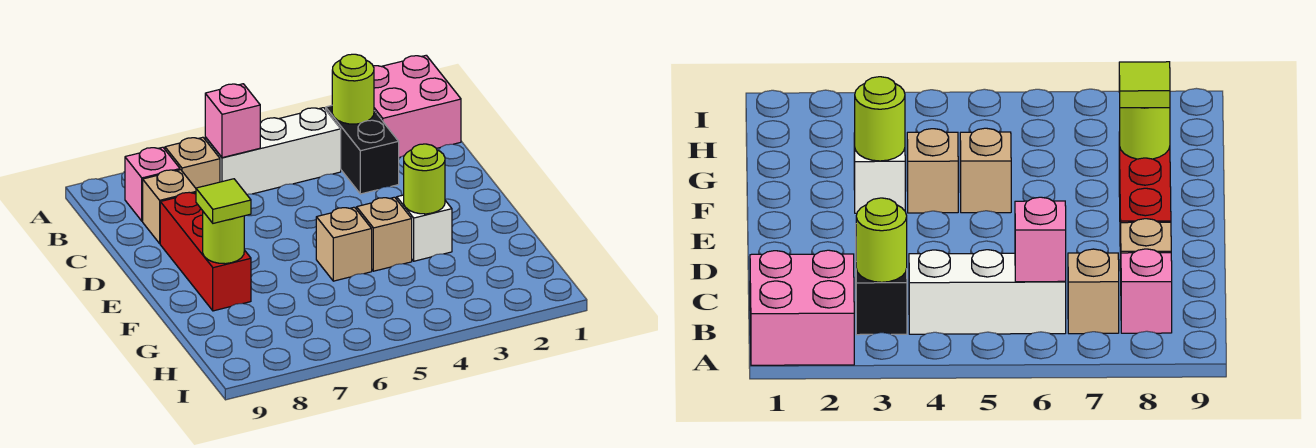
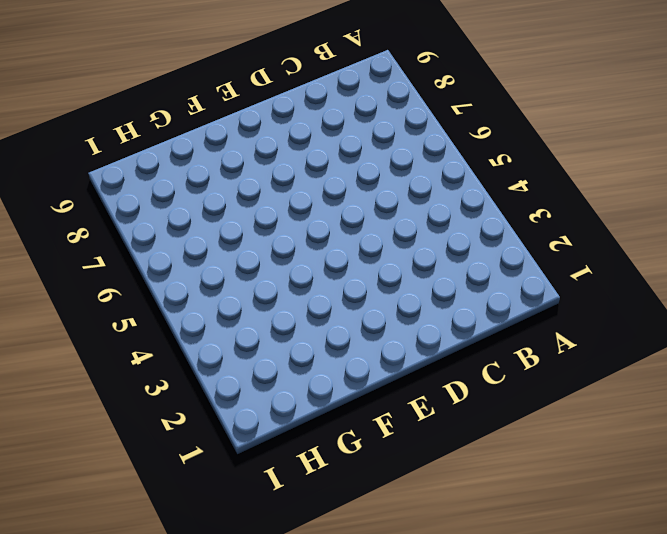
none -> pink 2x2 brick [373,55,461,158]
none -> black 1x2 brick [326,106,399,194]
none -> white 1x3 brick [205,108,341,194]

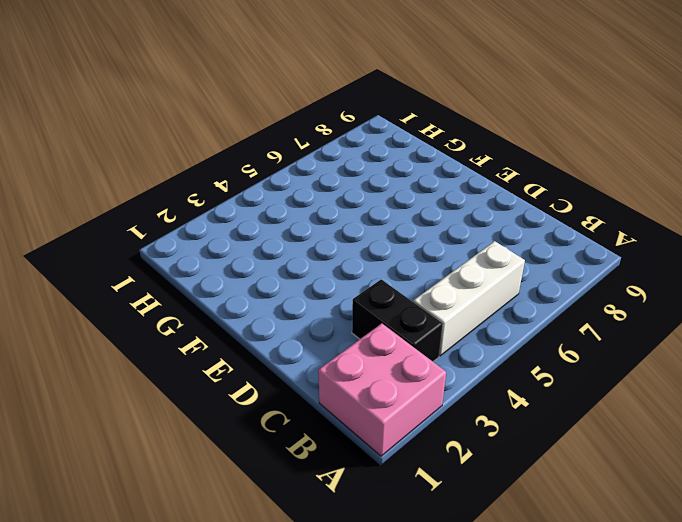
none -> tan 1x1 brick [165,137,220,188]
none -> pink 1x1 brick [125,147,180,221]
none -> tan 1x1 brick [143,170,196,243]

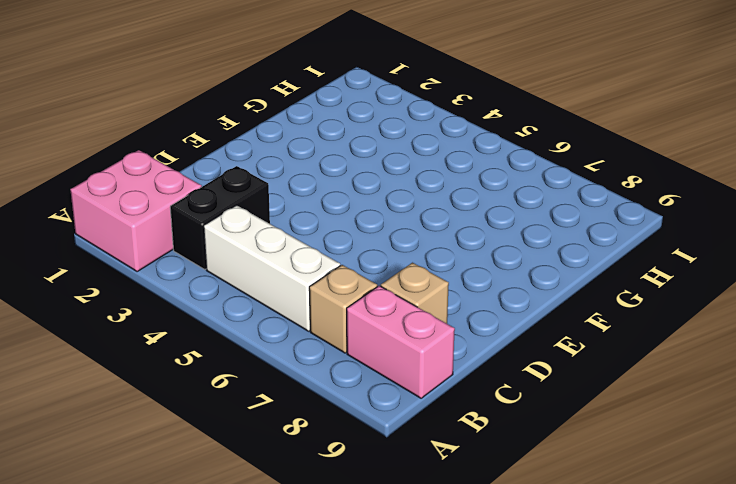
pink 1x2 brick [347,286,455,398] -> pink 1x1 brick [125,147,180,221]
none -> red 1x3 brick [160,192,251,311]
none -> white 1x1 brick [397,195,452,261]
none -> tan 1x1 brick [357,197,412,271]

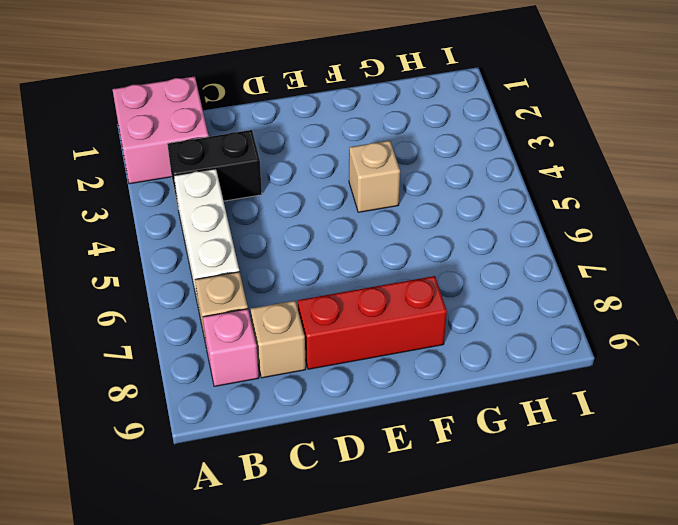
none -> white 1x1 brick [397,195,452,261]
none -> tan 1x1 brick [316,207,372,281]
none -> lime 1x1 round brick [332,54,374,124]

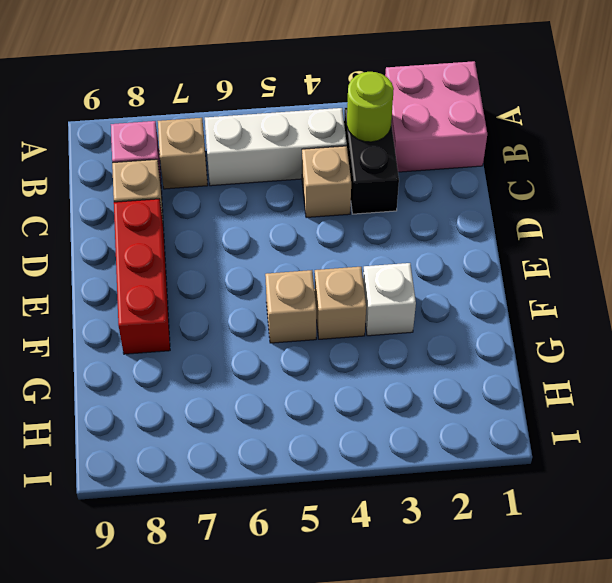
tan 1x1 brick [302,146,351,218] -> none
none -> pink 1x1 brick [205,84,260,158]
none -> lime 1x1 round brick [404,144,445,214]
none -> lime 1x1 round brick [203,212,244,264]

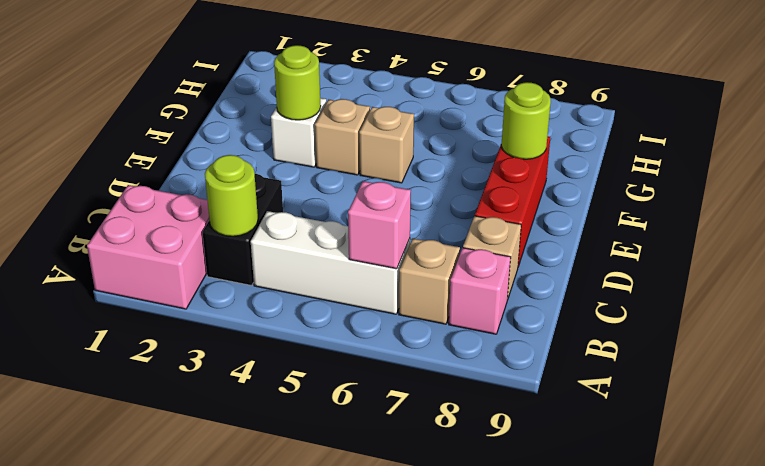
none -> lime 1x1 tile [196,179,251,223]

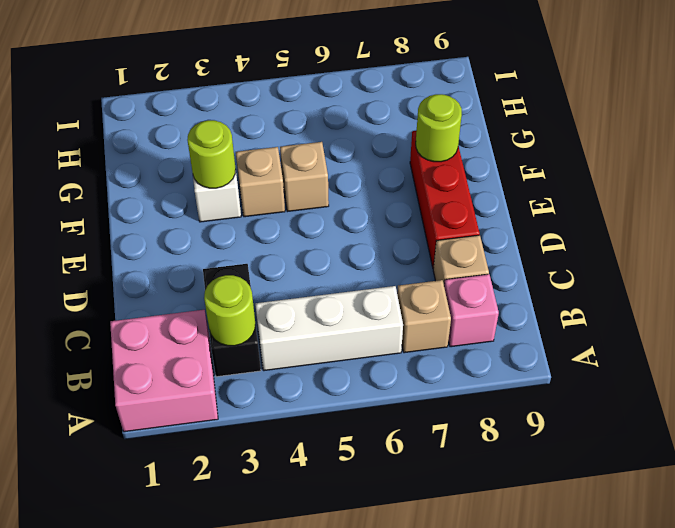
none -> pink 1x1 brick [205,84,260,158]
none -> lime 1x1 tile [196,179,251,223]

